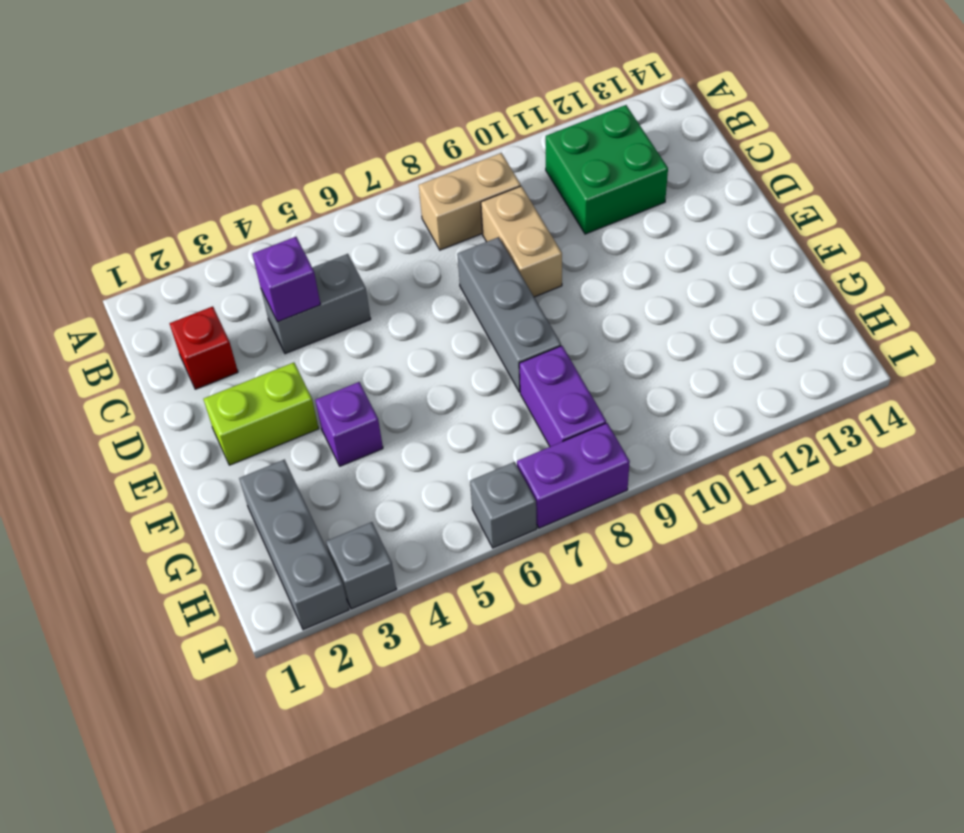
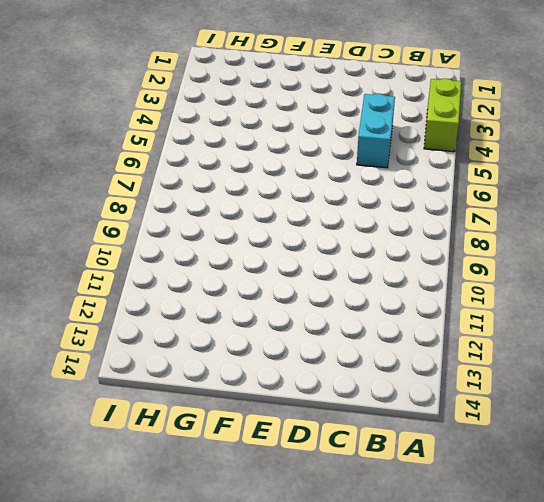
lime 1x2 brick [424,79,461,152] -> lime 1x2 brick moved to [203,363,319,465]
cyan 1x2 brick [357,94,395,168] -> grey 1x2 brick [261,254,371,354]
none -> tan 1x2 brick [419,153,521,250]
none -> green 2x2 brick [546,105,668,234]
none -> red 1x1 brick [170,306,238,389]

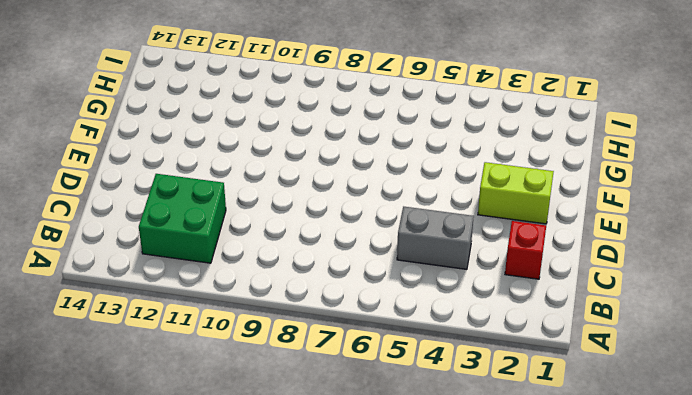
none -> tan 1x2 brick [419,153,521,250]
none -> tan 1x2 brick [481,186,562,297]
none -> grey 1x3 brick [457,237,561,392]

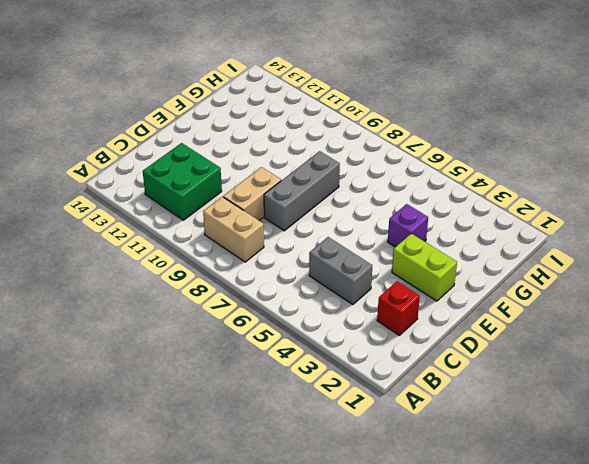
none -> grey 1x3 brick [239,460,349,630]
none -> purple 1x2 brick [519,346,606,447]
none -> grey 1x1 brick [326,522,396,609]

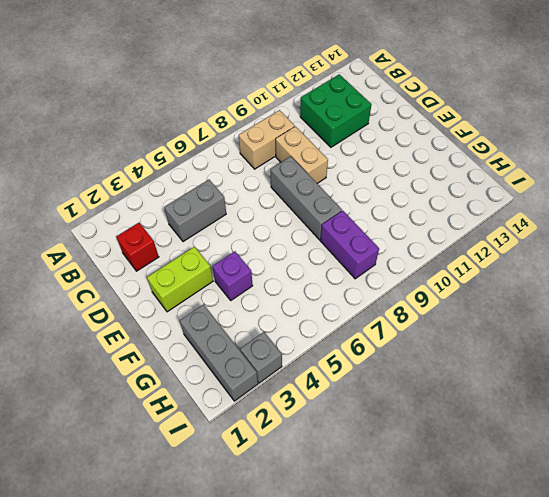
none -> grey 1x1 brick [470,462,537,548]
none -> purple 1x2 brick [517,423,630,528]
none -> purple 1x1 brick [253,237,321,322]

